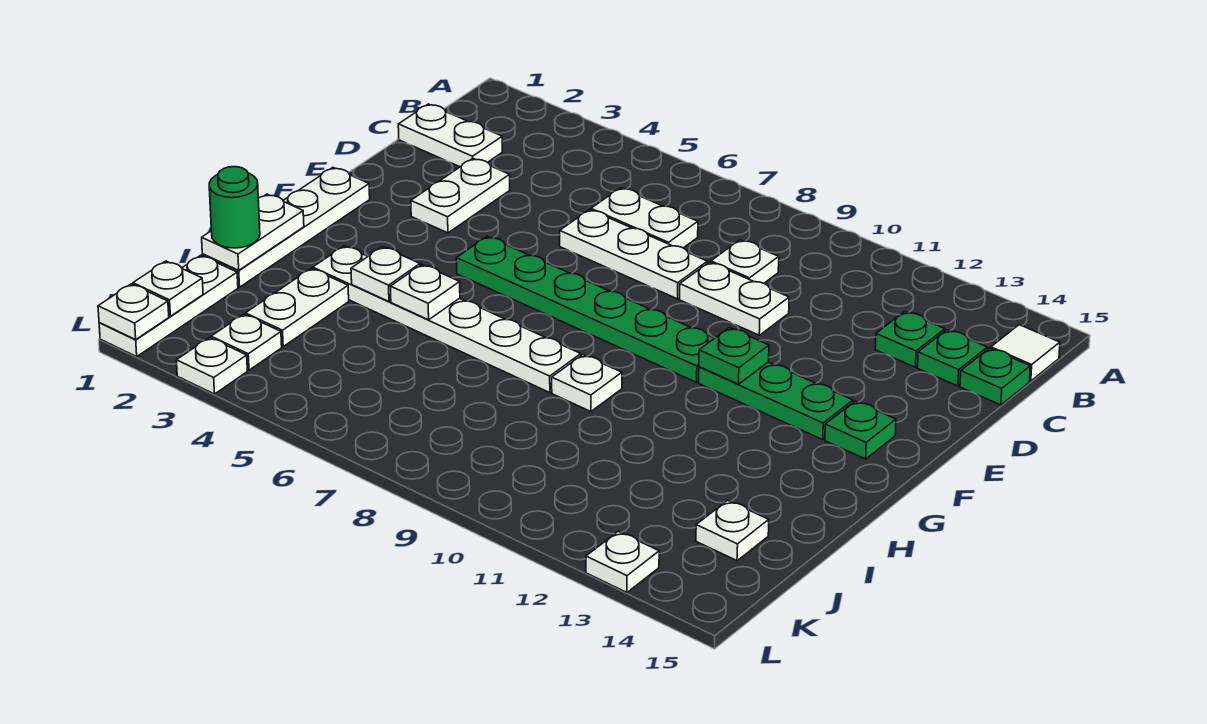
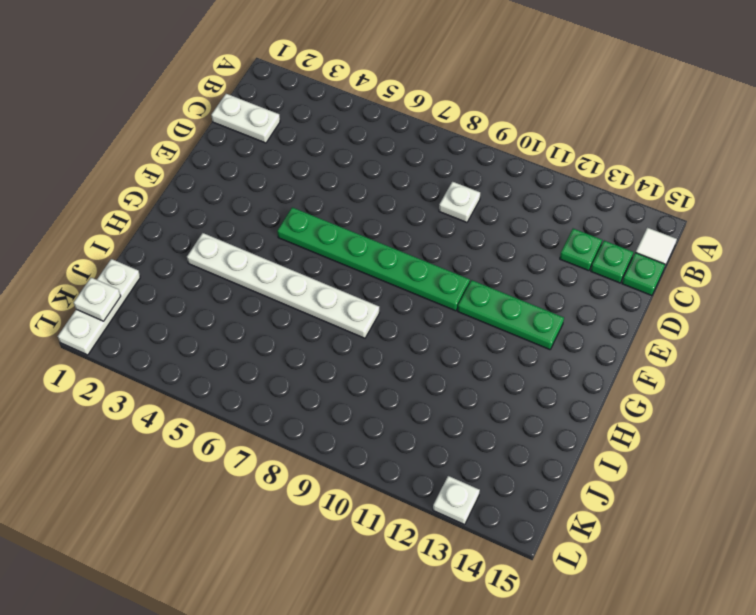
none -> white 1x2 plate [591,188,698,248]
none -> white 1x2 plate [411,159,510,233]
none -> white 1x3 plate [560,210,707,299]

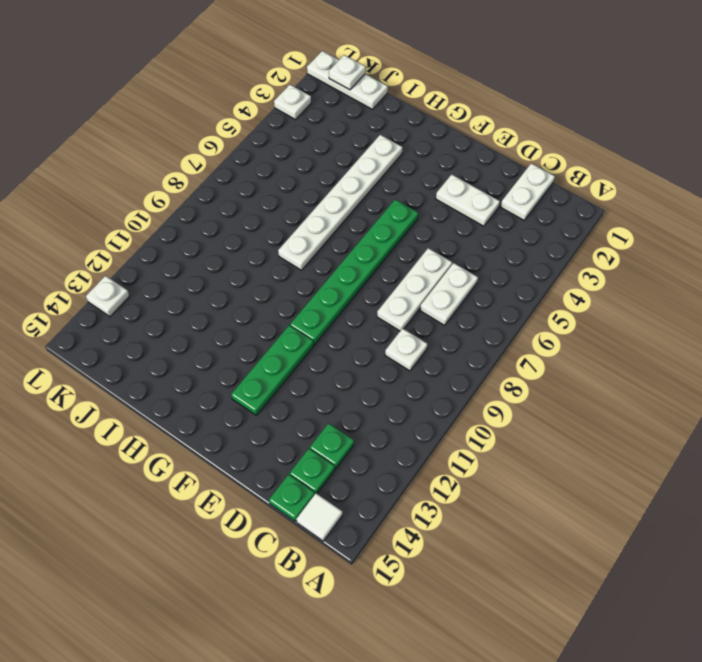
none -> white 1x2 plate [680,262,789,335]
none -> white 1x4 plate [202,168,370,287]
none -> green 1x1 plate [825,401,896,459]

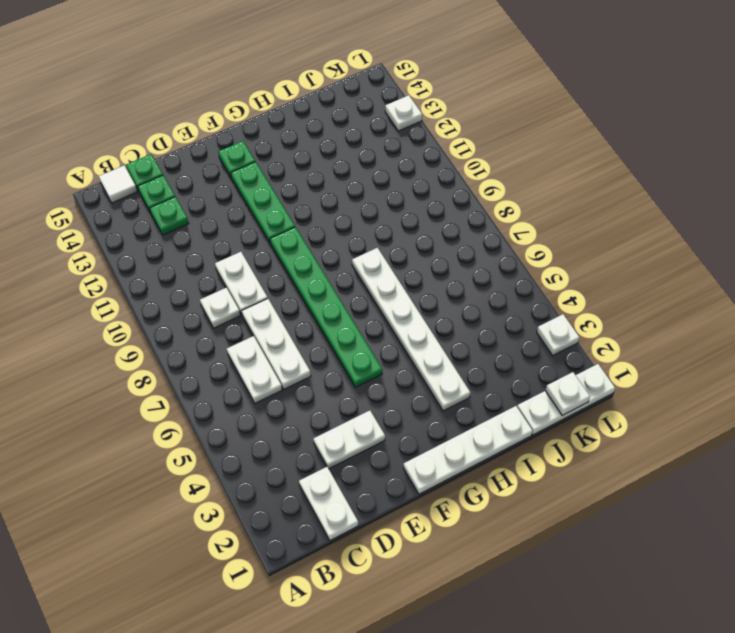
none -> white 1x1 plate [552,355,622,412]
none -> white 1x2 plate [245,268,349,346]
none -> white 1x1 plate [696,500,769,561]

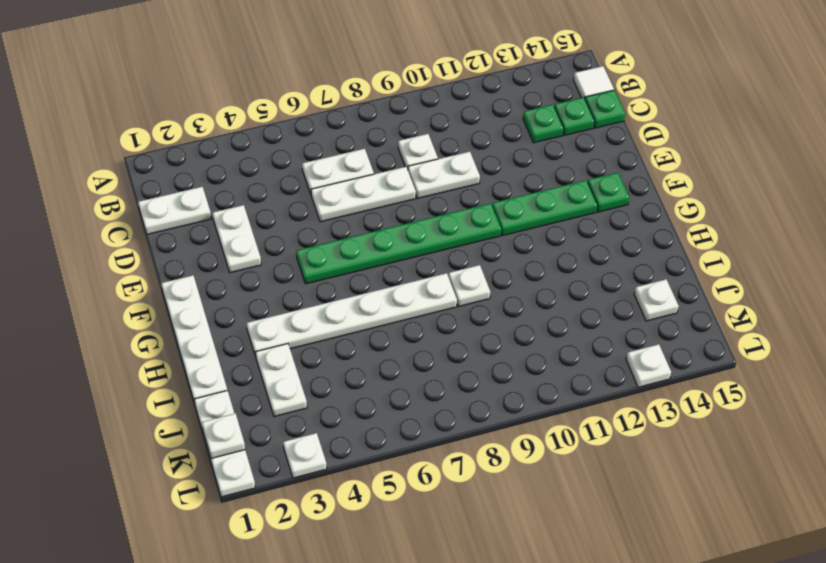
none -> white 1x1 plate [211,314,282,370]
none -> green 1x1 plate [699,328,769,384]
none -> white 1x2 plate [202,194,304,270]

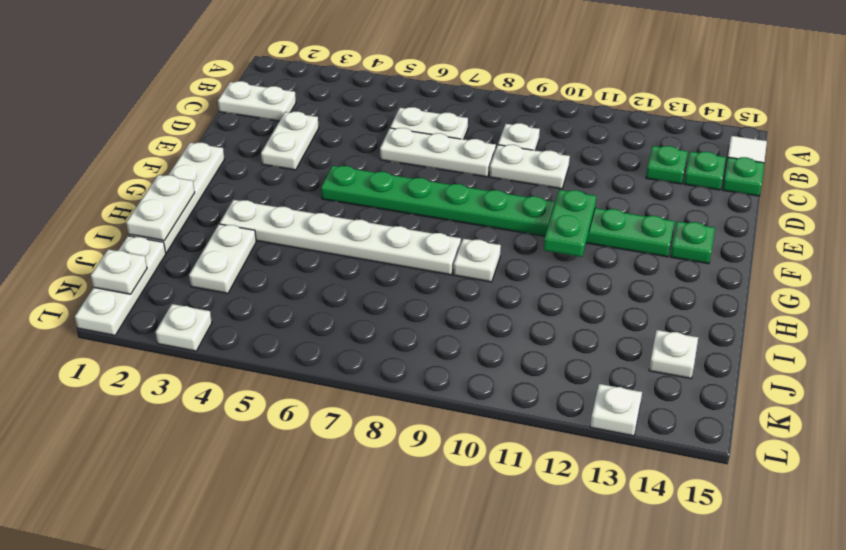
green 1x2 plate [544,190,596,257] -> green 1x1 plate [699,328,769,384]
none -> white 1x1 plate [211,314,282,370]
none -> white 1x1 plate [351,247,420,301]
none -> white 1x1 plate [390,265,460,320]

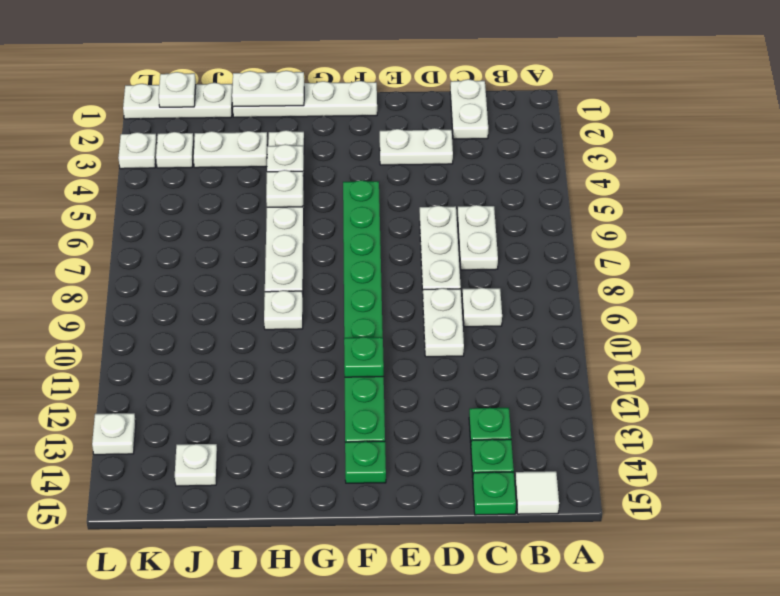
none -> white 1x1 plate [98,284,169,340]
none -> green 1x1 round brick [209,167,260,248]

